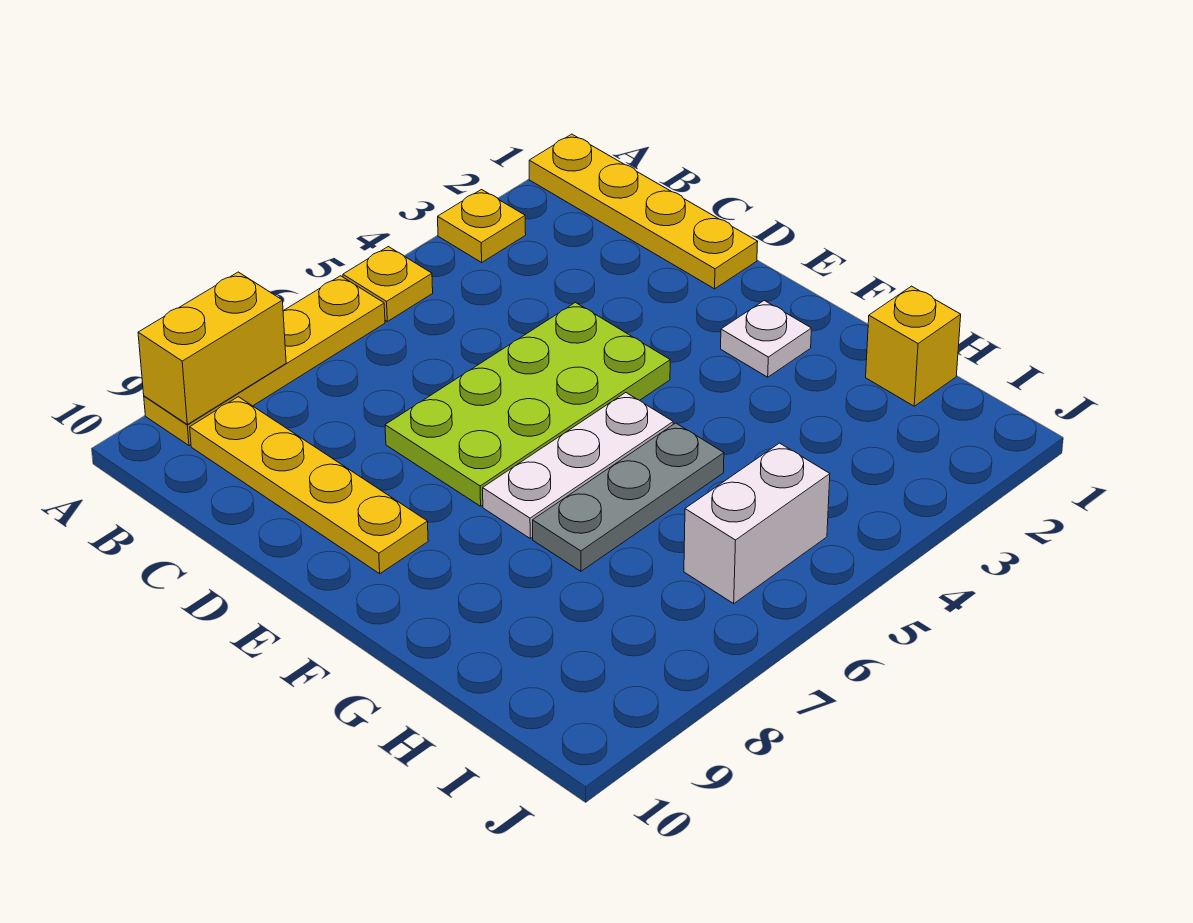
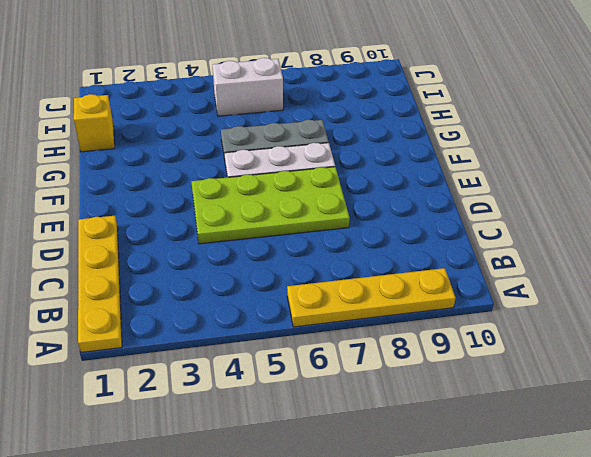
none -> yellow 1x1 plate [438,190,526,262]
none -> yellow 1x1 plate [343,247,433,321]
none -> yellow 1x4 plate [190,397,428,574]

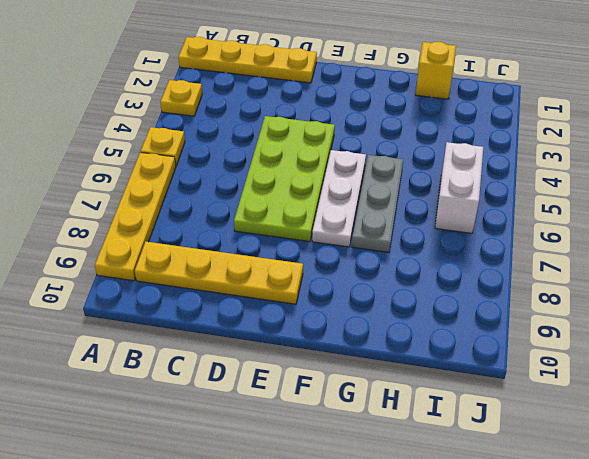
none -> white 1x1 plate [721,301,811,377]
none -> yellow 1x2 brick [138,272,286,424]

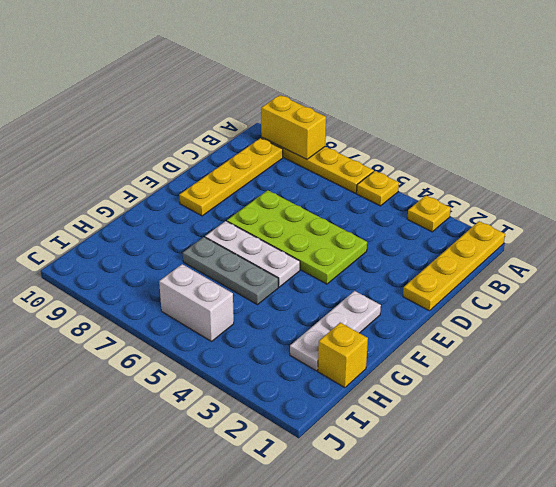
white 1x3 plate [290,291,381,371] -> white 1x1 plate [721,301,811,377]

